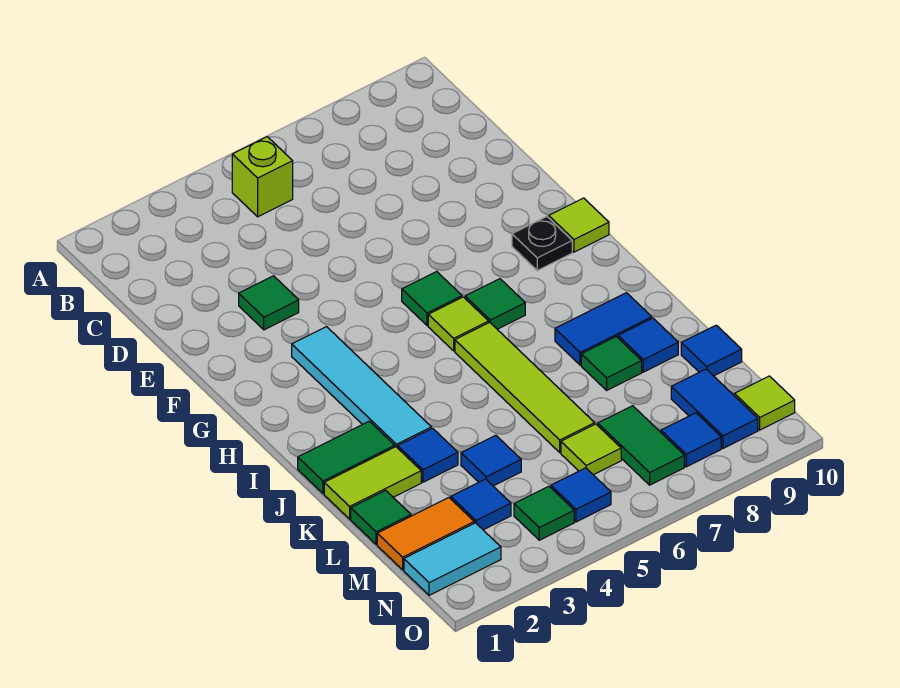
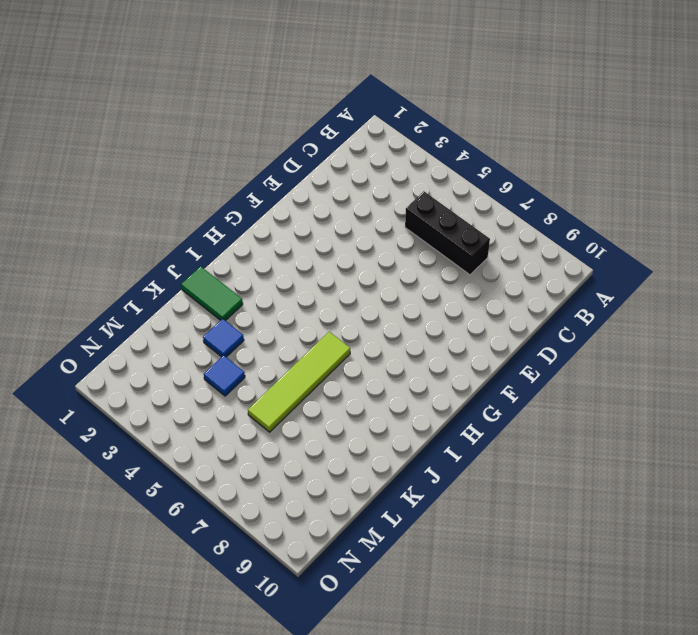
black 1x3 brick [405,191,490,275] -> none
none -> lime 1x1 brick [232,137,293,217]
none -> green 1x1 tile [239,276,299,330]
none -> cyan 1x4 tile [292,327,431,448]

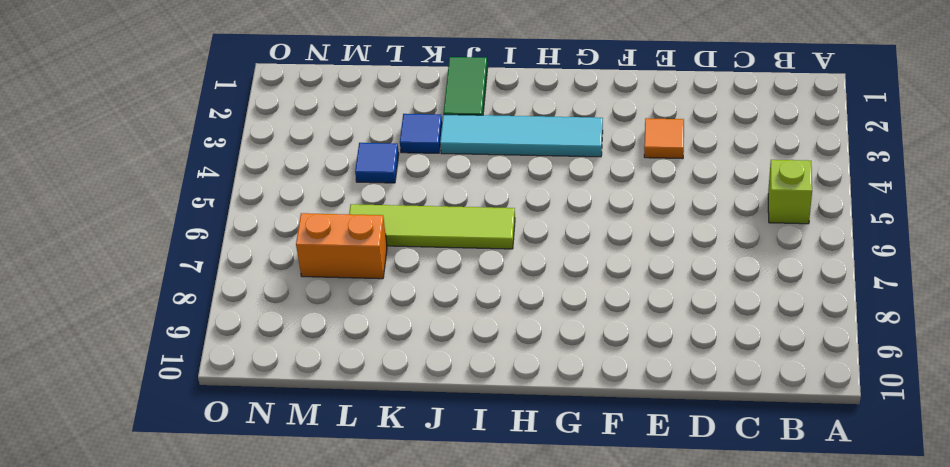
orange 1x1 tile [644,118,684,159] -> green 1x1 tile [239,276,299,330]
orange 1x2 brick [296,213,387,279] -> green 1x2 tile [598,406,684,485]
none -> green 1x1 tile [402,272,462,326]
none -> black 1x1 plate [512,217,572,270]
none -> lime 1x1 tile [549,198,609,252]

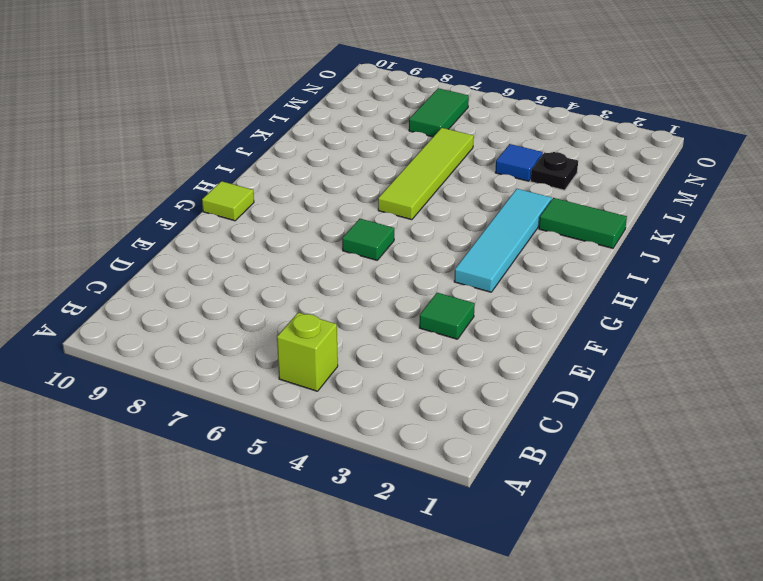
black 1x1 plate [531,152,578,190] -> black 1x1 plate moved to [512,217,572,270]
none -> lime 1x1 tile [428,297,489,351]
none -> green 1x1 tile [465,279,525,329]
none -> blue 1x2 tile [555,293,652,365]

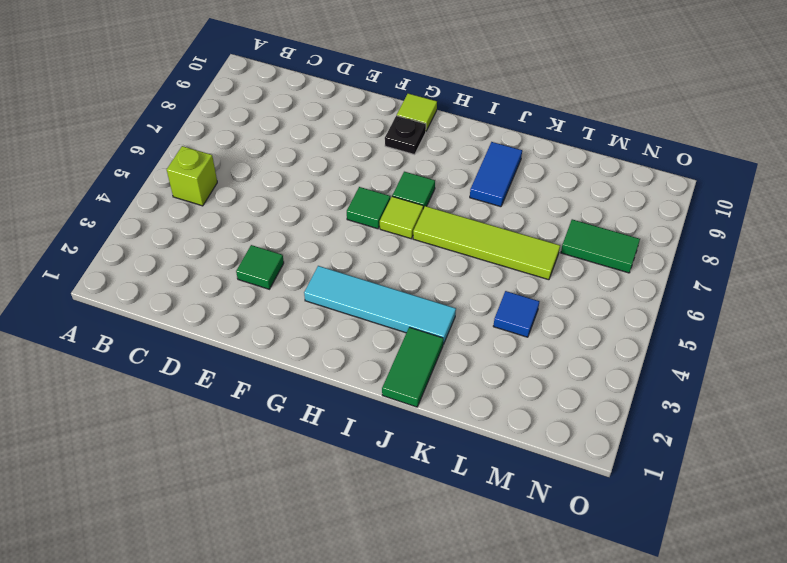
none -> lime 1x2 tile [324,447,421,519]
none -> blue 1x1 tile [398,428,458,482]
none -> green 1x1 tile [581,337,642,390]

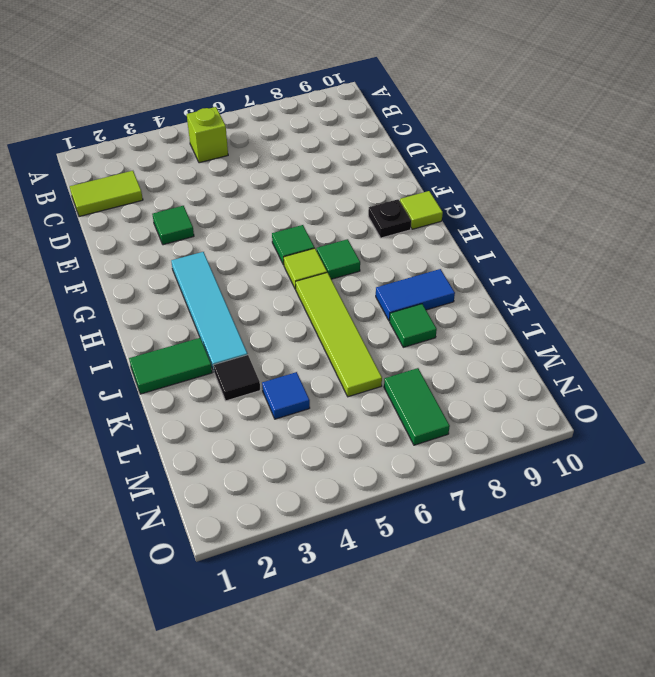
lime 1x2 tile [70,171,143,217] -> lime 1x2 tile moved to [324,447,421,519]
black 1x1 tile [214,355,260,401] -> blue 1x1 tile [398,428,458,482]
none -> blue 1x1 tile [618,318,678,372]
none -> green 1x1 tile [351,490,411,544]
none -> blue 1x1 tile [681,325,742,376]

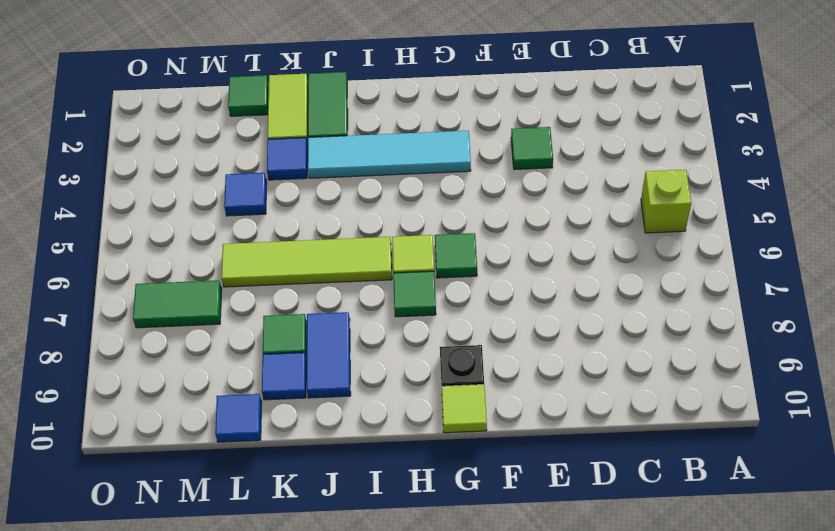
none -> orange 1x2 tile [377,498,474,570]
none -> blue 1x1 tile [451,479,511,530]
none -> lime 1x1 tile [561,424,621,475]

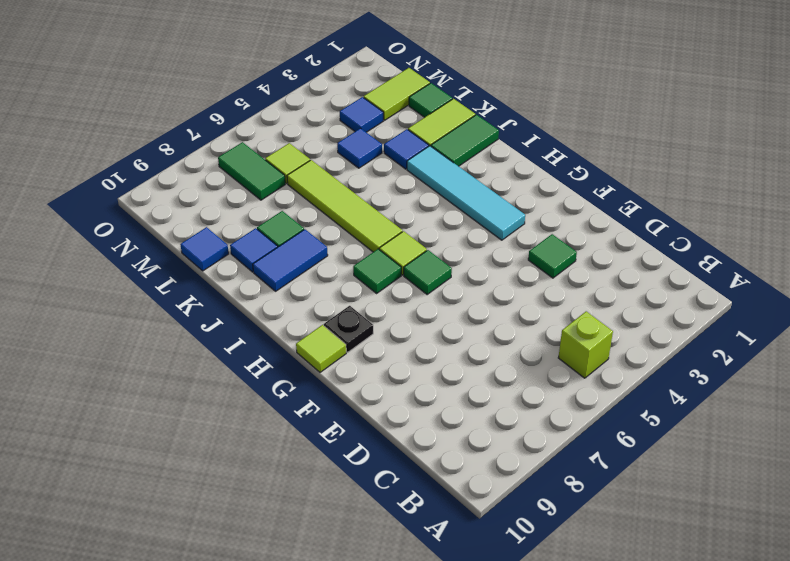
lime 1x2 tile [364,68,430,120] -> orange 1x2 tile [377,498,474,570]
none -> blue 1x2 tile [671,369,758,448]
none -> cyan 1x2 tile [404,523,501,595]
none -> green 1x1 tile [514,486,574,540]

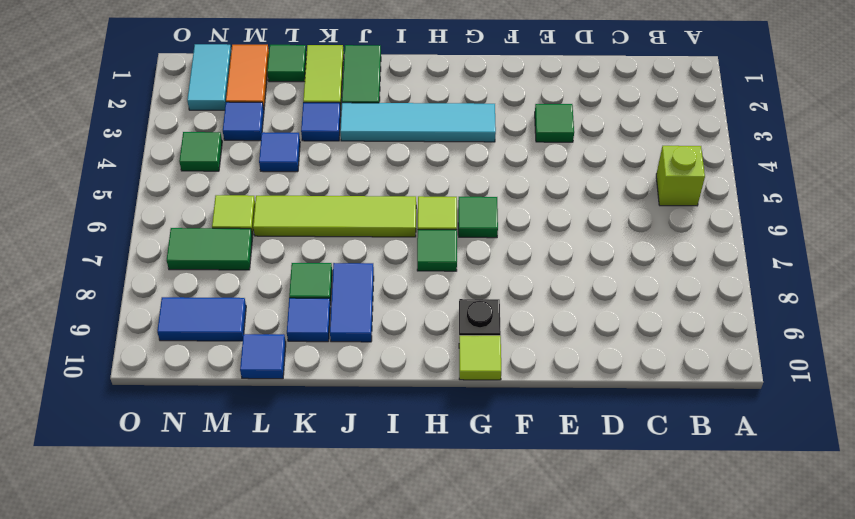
none -> blue 1x1 tile [551,468,611,522]
none -> blue 1x1 tile [661,413,721,467]
none -> lime 1x1 tile [734,376,795,430]

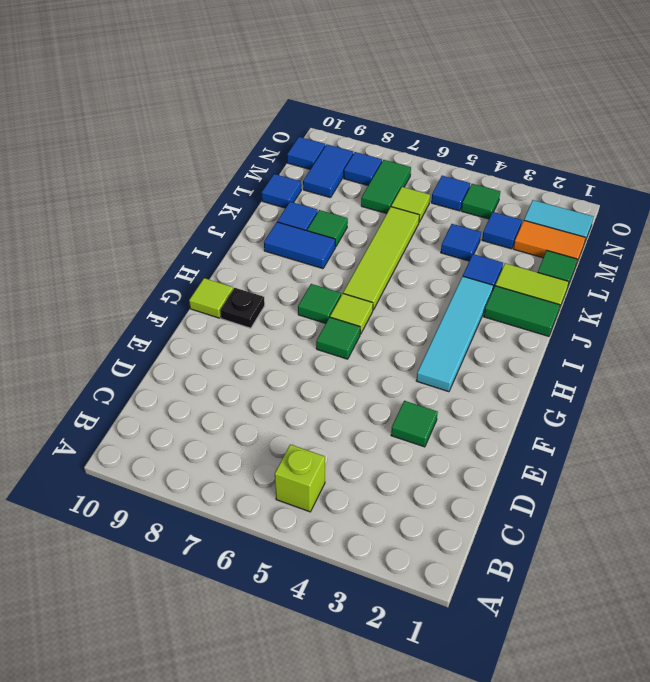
blue 1x1 tile [287,137,325,169] -> lime 1x1 tile [734,376,795,430]

